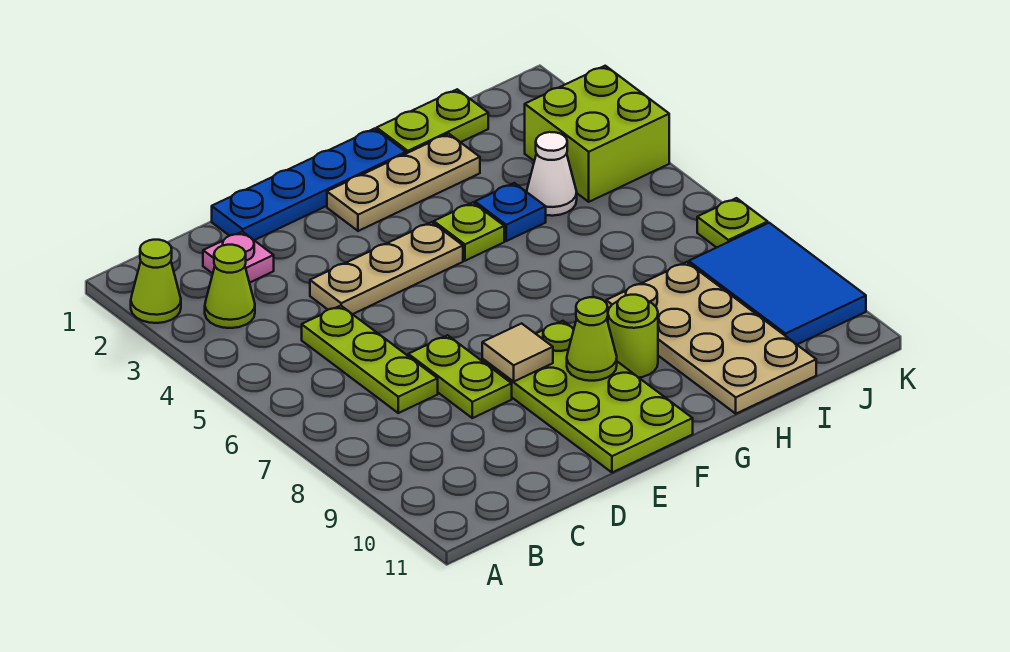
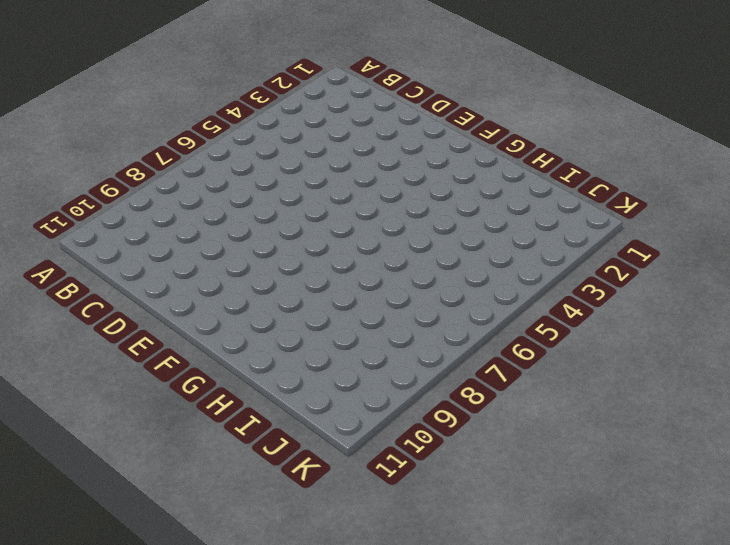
none -> lime 1x1 cone [131,240,181,323]
none -> lime 1x1 cone [205,245,255,328]
none -> pink 1x1 plate [203,232,274,283]

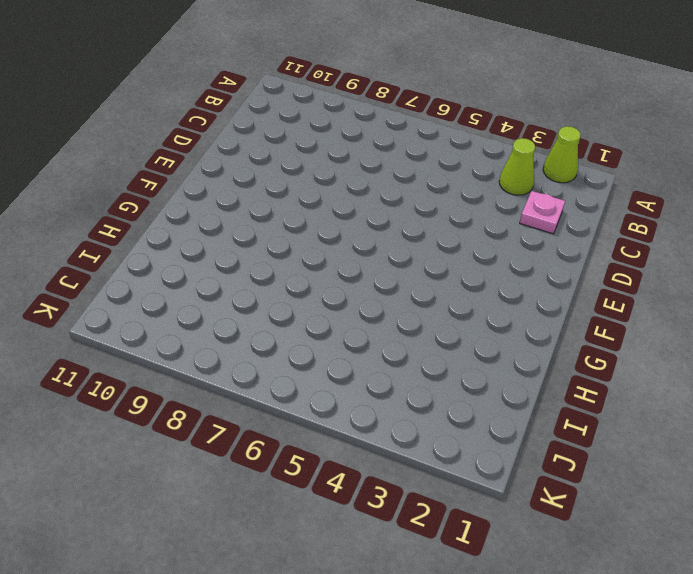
none -> lime 1x3 plate [302,306,438,413]
none -> blue 1x4 plate [212,129,406,240]
none -> tan 1x3 plate [310,222,463,314]

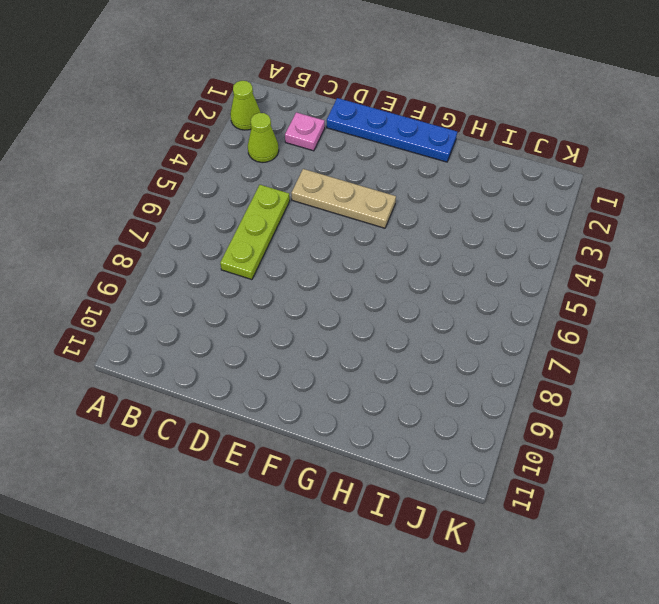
none -> lime 1x2 plate [408,335,512,418]
none -> lime 2x4 plate [482,321,693,473]
none -> tan 1x3 plate [327,134,480,231]

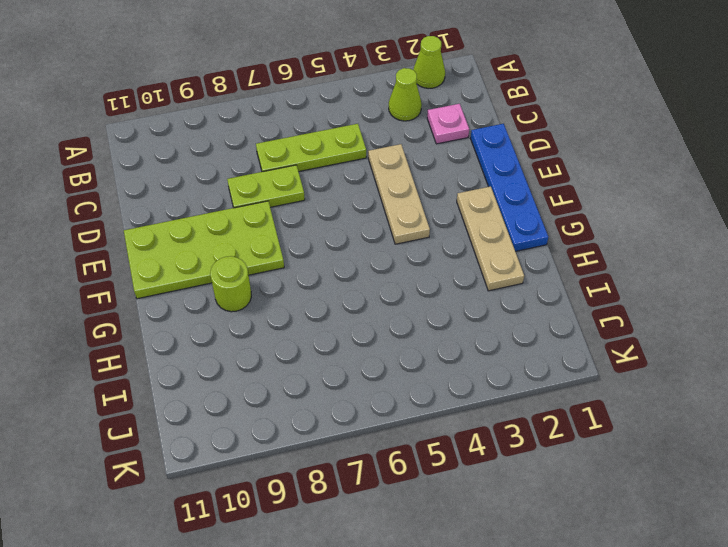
none -> lime 1x1 plate [434,203,504,261]
none -> lime 1x2 plate [377,89,488,154]
none -> blue 1x1 plate [475,183,546,241]

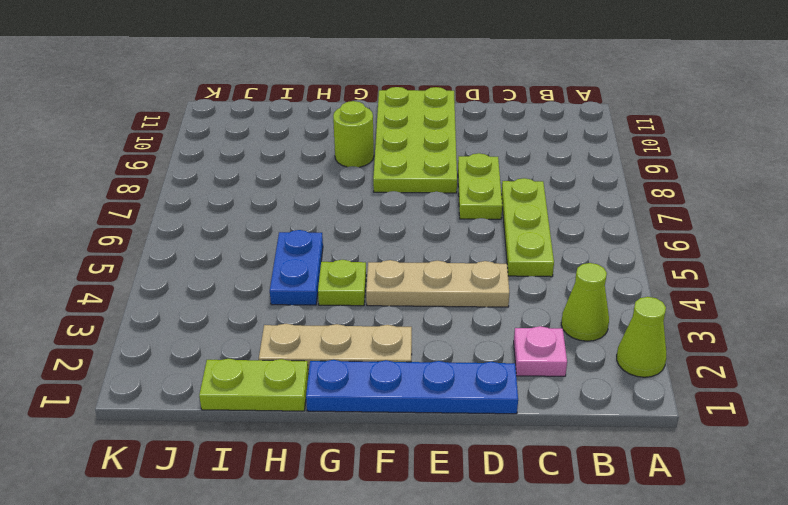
blue 1x2 plate [270,230,323,305] -> blue 1x1 plate [475,183,546,241]
none -> tan 2x4 plate [606,262,816,414]
none -> white 1x1 cone [527,132,577,216]
none -> lime 2x2 brick [525,66,669,202]

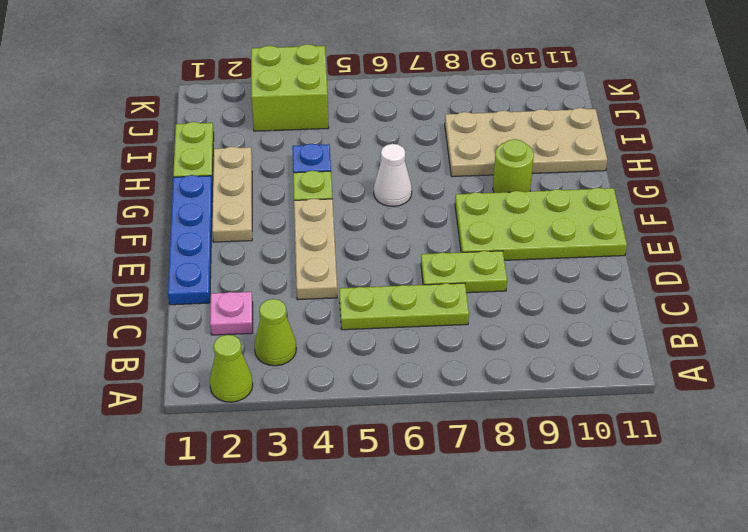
white 1x1 cone [374,144,412,206] -> white 1x1 cone moved to [527,132,577,216]
none -> blue 2x3 tile [689,223,866,344]
none -> lime 1x1 plate [697,198,768,248]
none -> tan 1x1 tile [482,323,553,382]

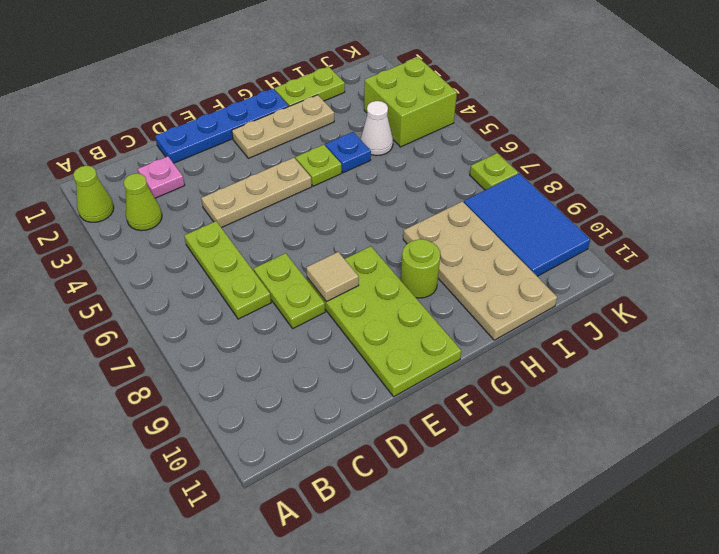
none -> lime 1x1 cone [567,297,617,381]

